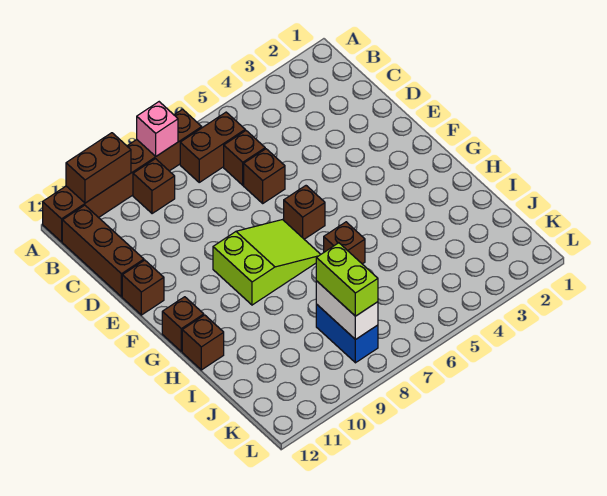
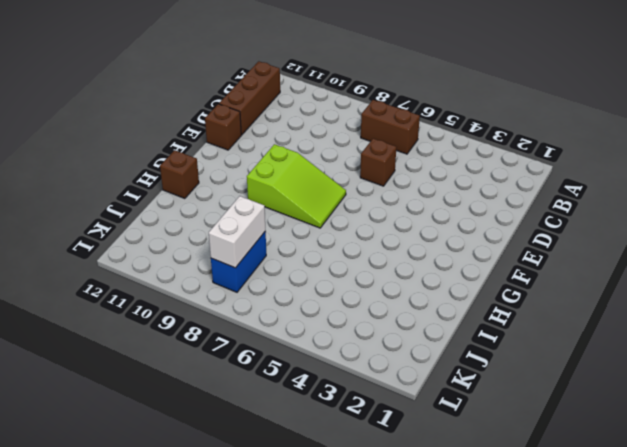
none -> brown 1x6 brick [43,109,202,242]
none -> brown 1x1 brick [133,159,175,214]
none -> brown 1x1 brick [224,131,265,185]

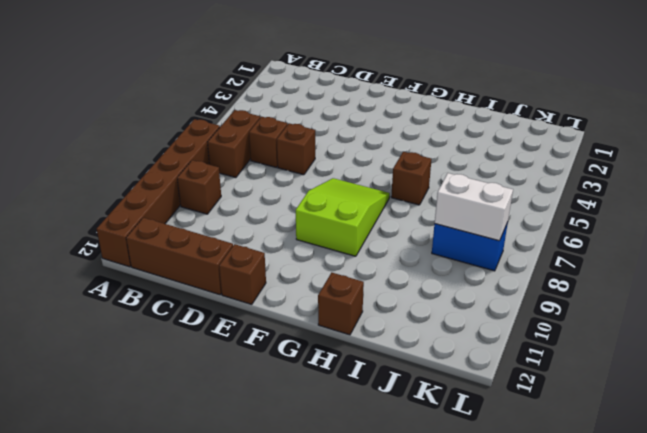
none -> brown 1x1 brick [284,186,325,239]
none -> brown 1x1 brick [162,297,204,352]
none -> pink 1x1 brick [137,102,178,156]

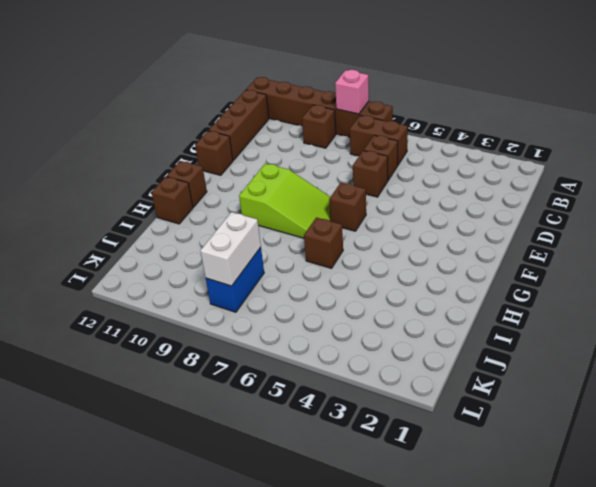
none -> brown 1x2 brick [66,133,131,203]
none -> lime 1x2 brick [316,243,378,316]

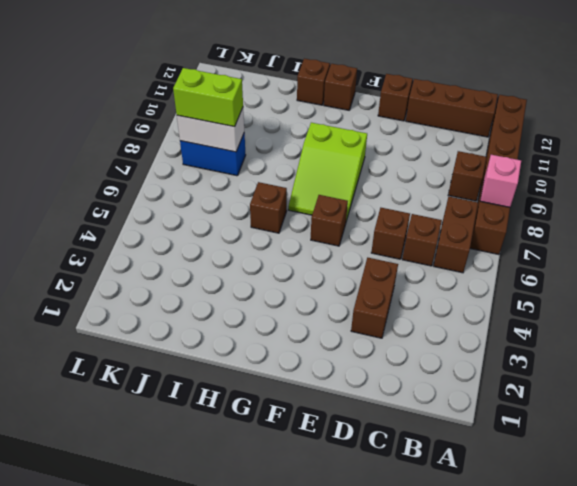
brown 1x2 brick [351,258,398,338] -> brown 1x2 brick moved to [66,133,131,203]

